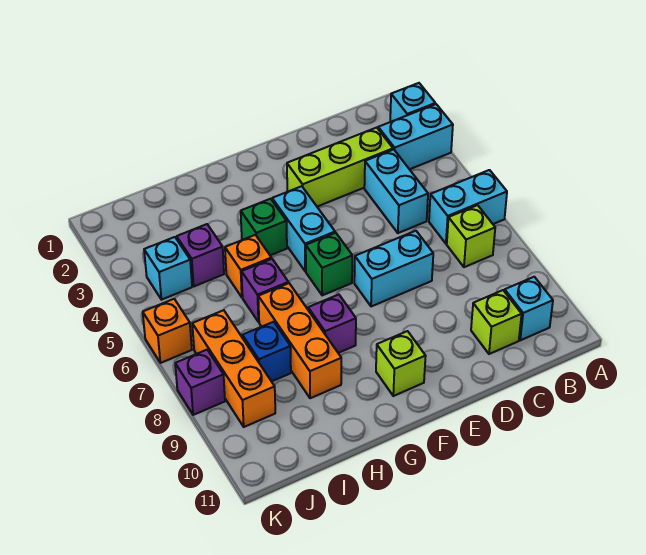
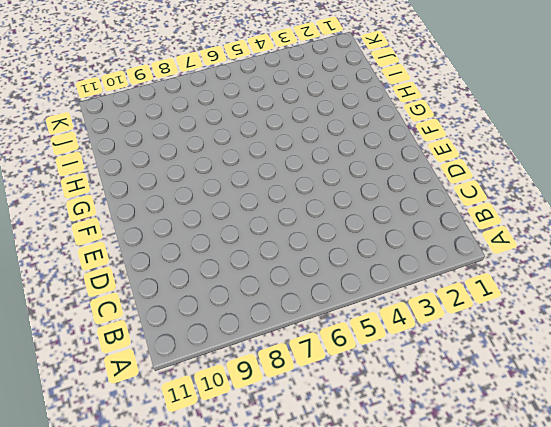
none -> cyan 1x1 brick [390,83,435,122]
none -> cyan 1x2 brick [378,104,453,169]
none -> cyan 1x2 brick [429,170,507,244]

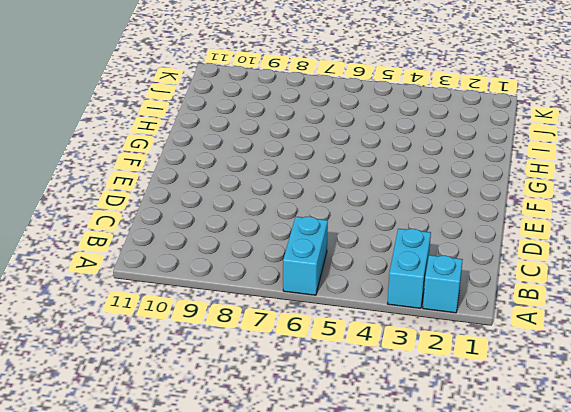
none -> lime 1x1 brick [447,205,495,267]
none -> cyan 1x1 brick [504,277,553,340]
none -> lime 1x3 brick [287,128,393,207]

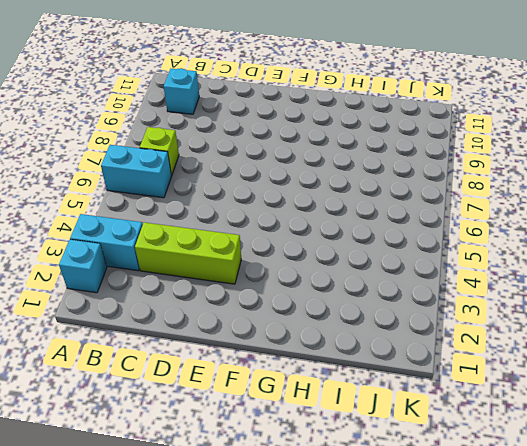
none -> cyan 1x2 brick [364,150,428,233]
none -> lime 1x1 brick [471,290,522,354]
none -> cyan 1x2 brick [354,231,433,307]

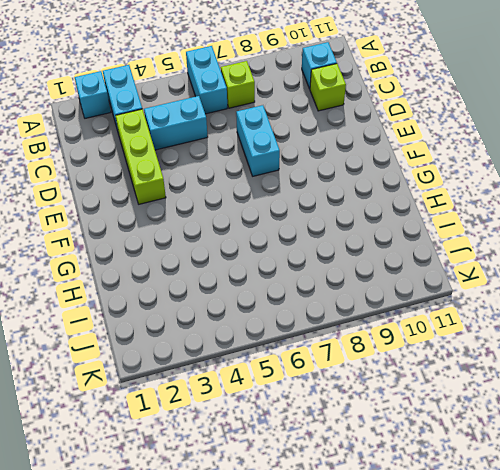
none -> cyan 1x2 brick [272,186,335,271]
none -> green 1x1 brick [306,233,352,295]
none -> lime 1x1 brick [376,331,426,396]

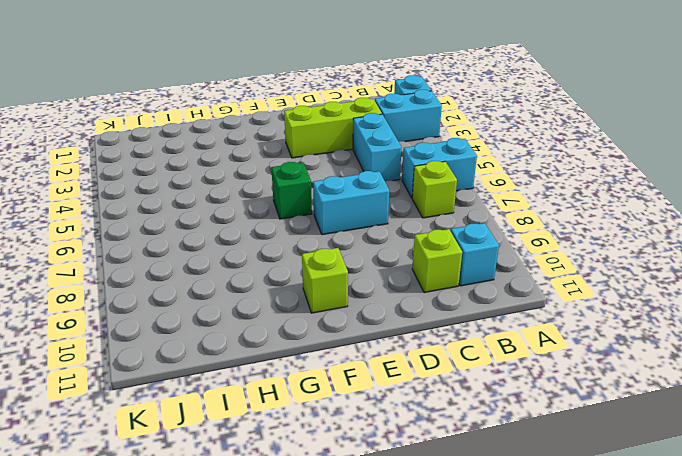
none -> cyan 1x2 brick [272,186,335,271]
none -> green 1x1 brick [241,199,287,255]
none -> purple 1x1 brick [308,295,356,353]

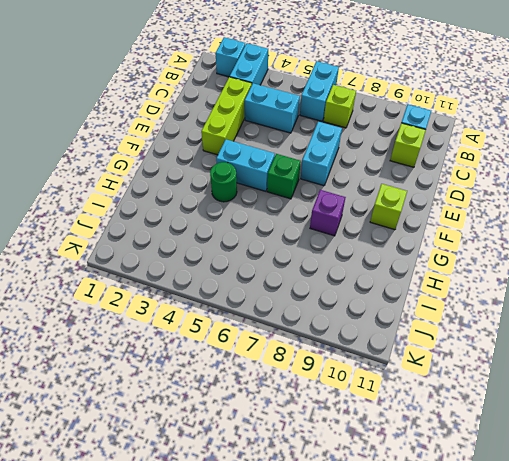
green 1x1 round brick [210,162,237,202] -> green 1x1 brick [241,199,287,255]
none -> orange 1x1 brick [225,235,271,297]
none -> purple 1x1 brick [242,259,288,322]
none -> orange 1x3 brick [258,283,341,398]

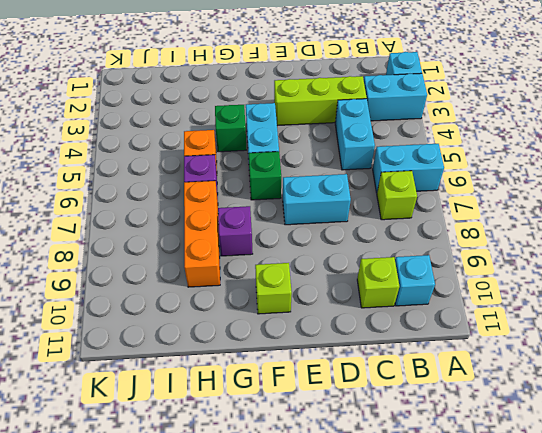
none -> purple 1x1 brick [177,224,224,286]
none -> blue 1x1 brick [242,322,291,381]
none -> cyan 1x1 brick [144,237,192,300]

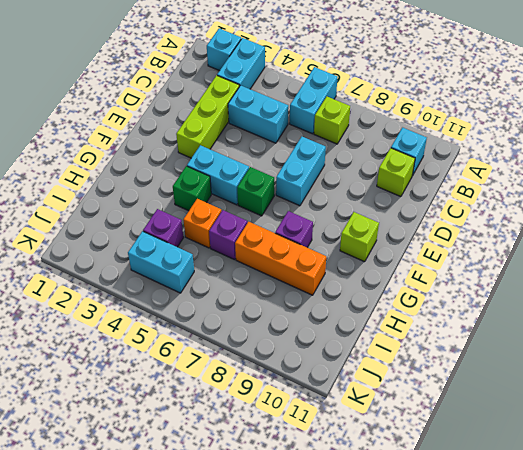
cyan 1x2 brick [128,231,194,293] -> cyan 1x1 brick [144,237,192,300]
none -> blue 1x1 brick [242,322,291,381]
none -> orange 1x3 brick [192,310,275,427]
none -> orange 1x1 brick [143,299,192,363]

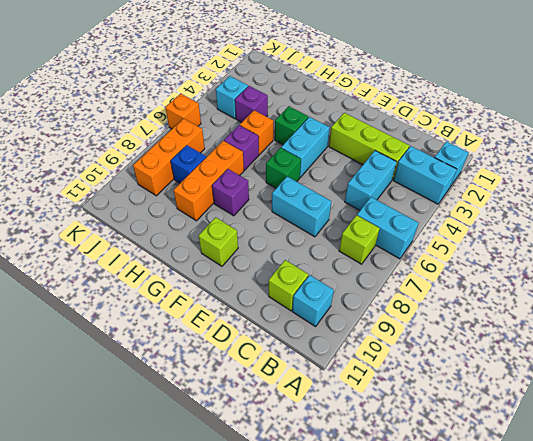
none -> purple 1x1 brick [175,350,225,415]

